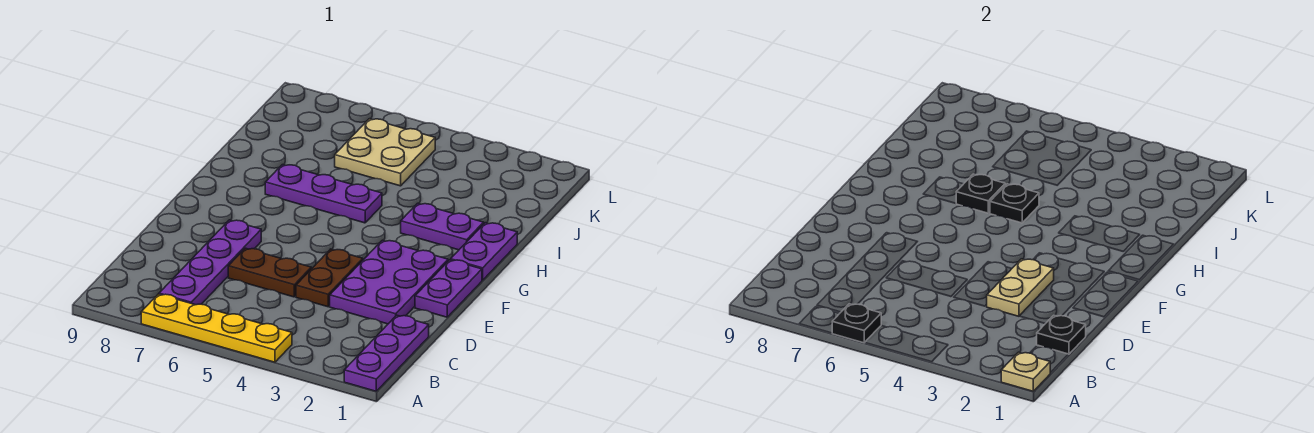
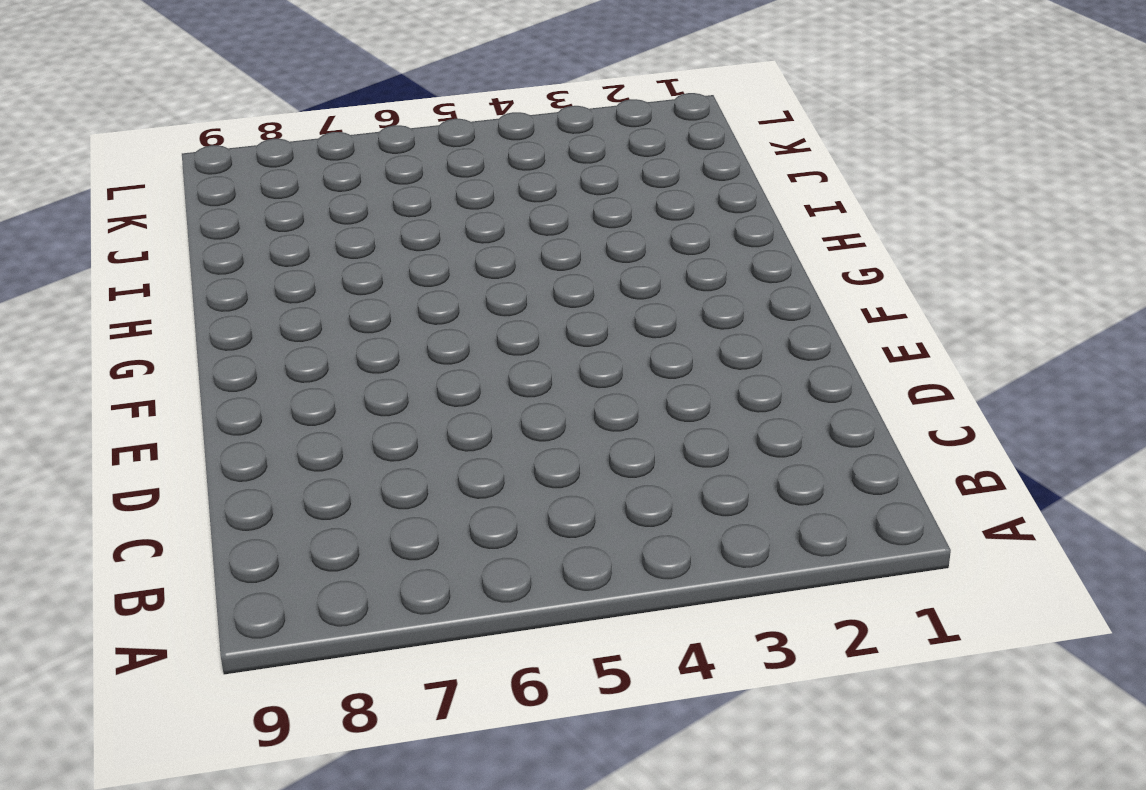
none -> purple 1x3 plate [344,315,429,391]
none -> yellow 1x4 plate [141,294,292,362]
none -> purple 1x4 plate [159,220,261,305]

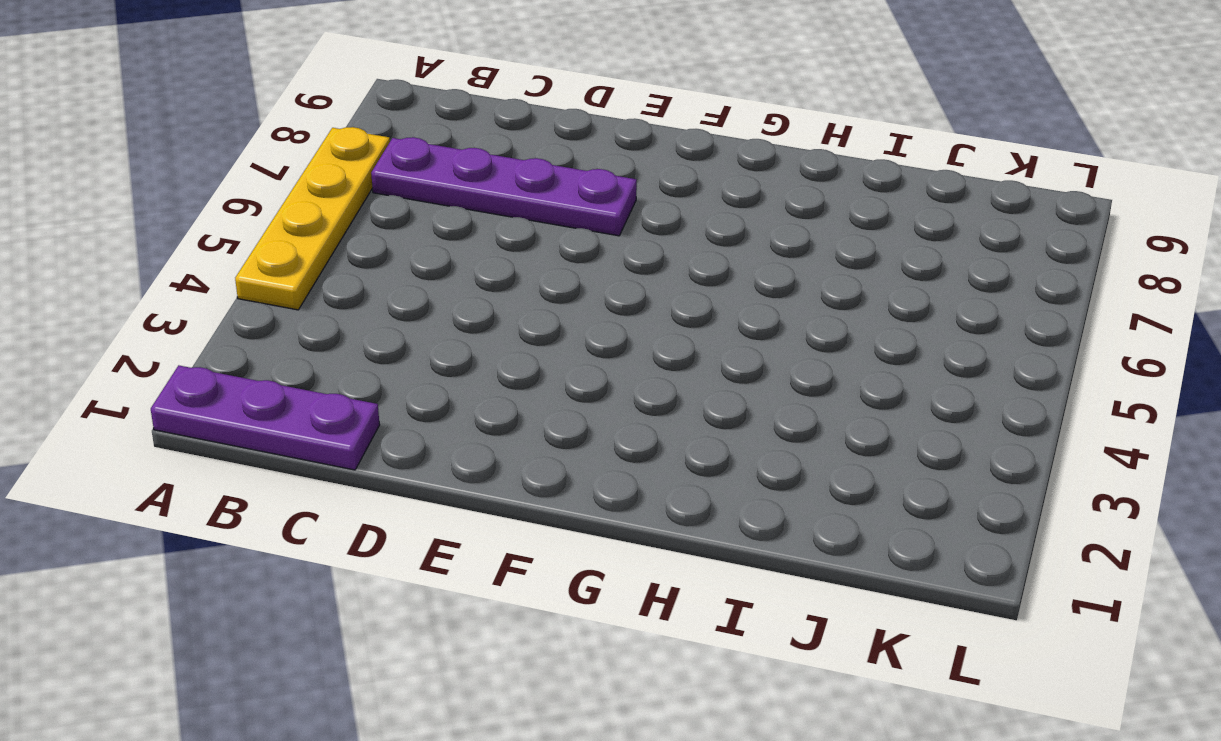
none -> purple 2x3 plate [330,240,448,324]
none -> brown 1x2 plate [296,249,363,307]
none -> brown 1x2 plate [228,248,311,297]

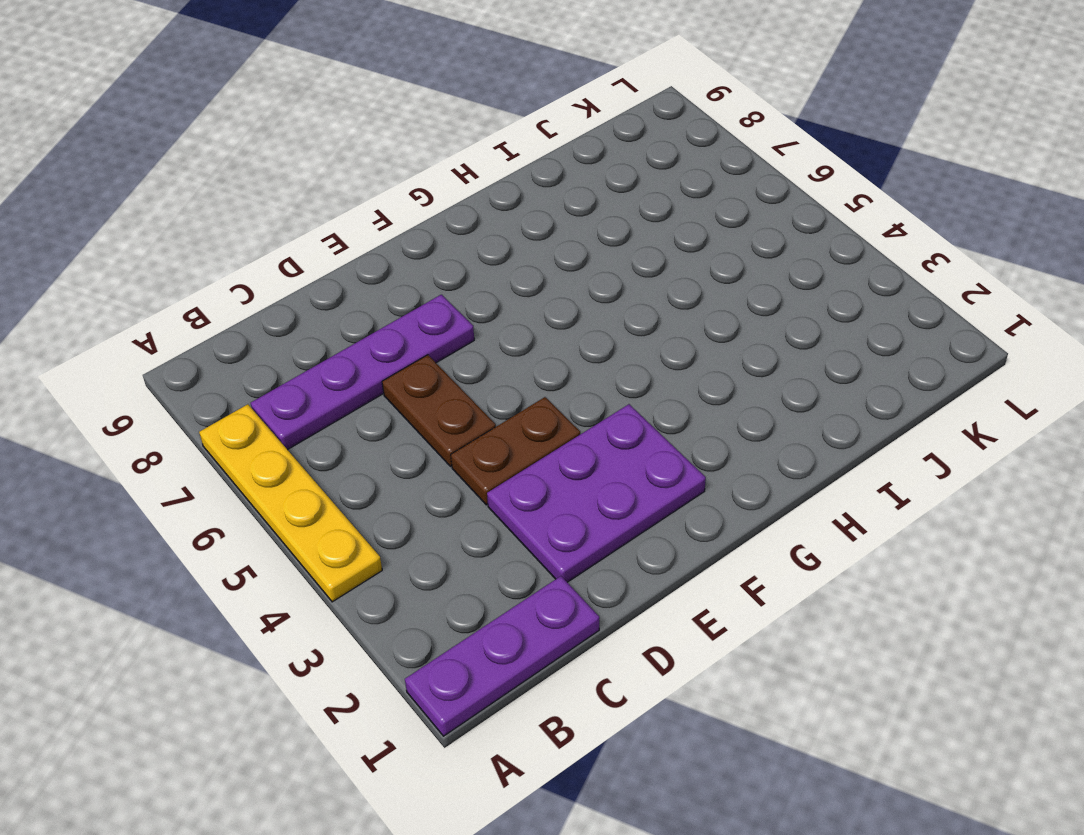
none -> purple 1x2 plate [415,260,482,317]
none -> purple 1x2 plate [451,223,517,280]
none -> purple 1x2 plate [401,203,484,250]

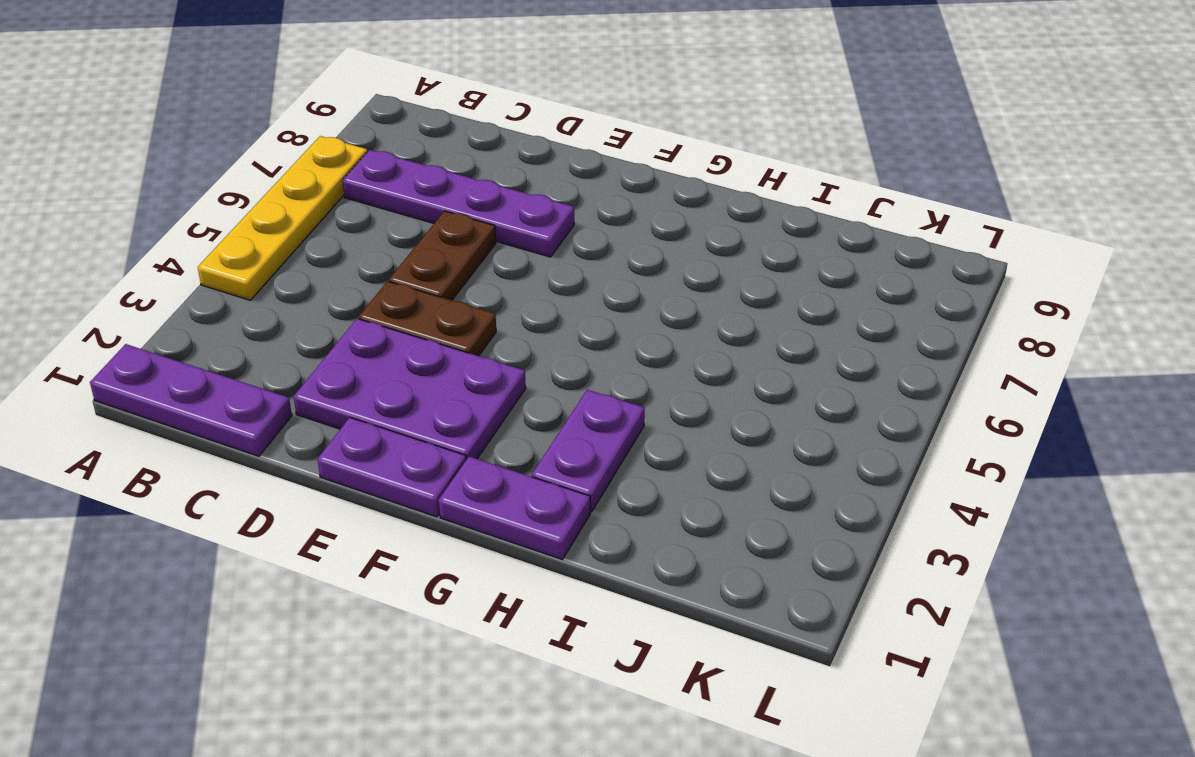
none -> purple 1x3 plate [265,165,382,223]
none -> tan 2x2 plate [335,119,435,186]
none -> tan 1x1 plate [1001,352,1050,391]

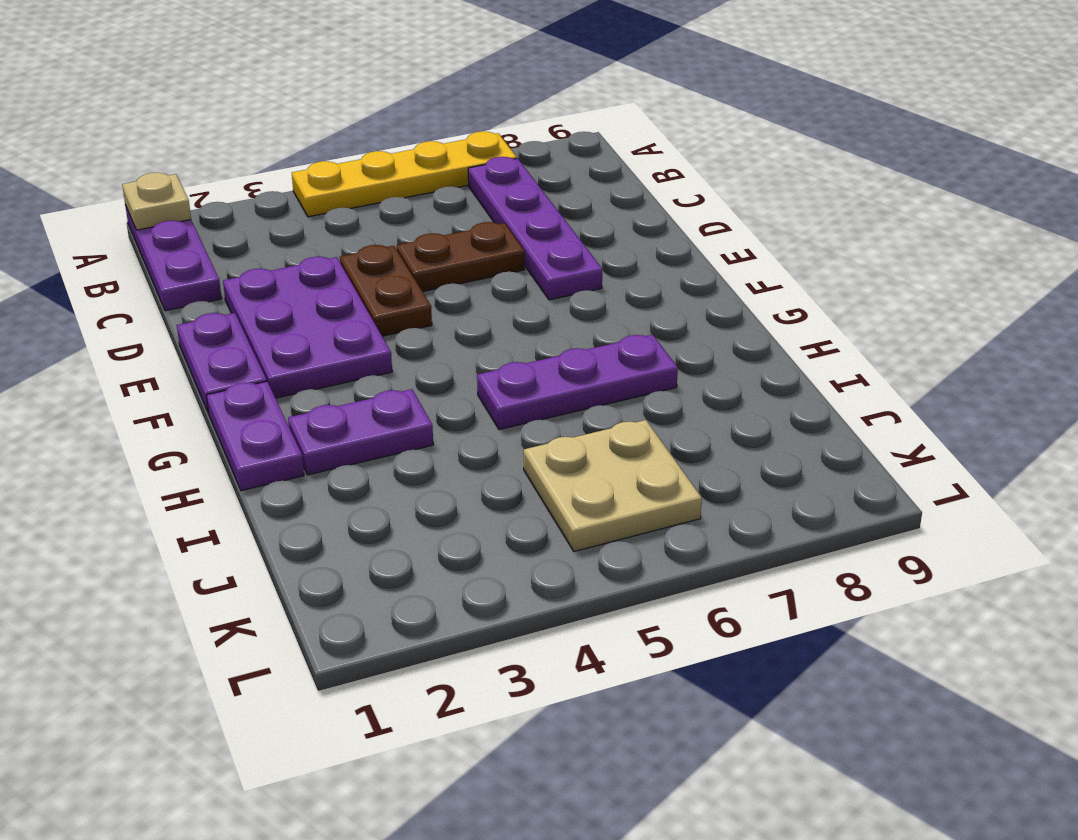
none -> black 1x1 plate [832,304,881,343]
none -> black 1x1 plate [1037,315,1086,354]
none -> tan 1x2 plate [986,259,1054,316]

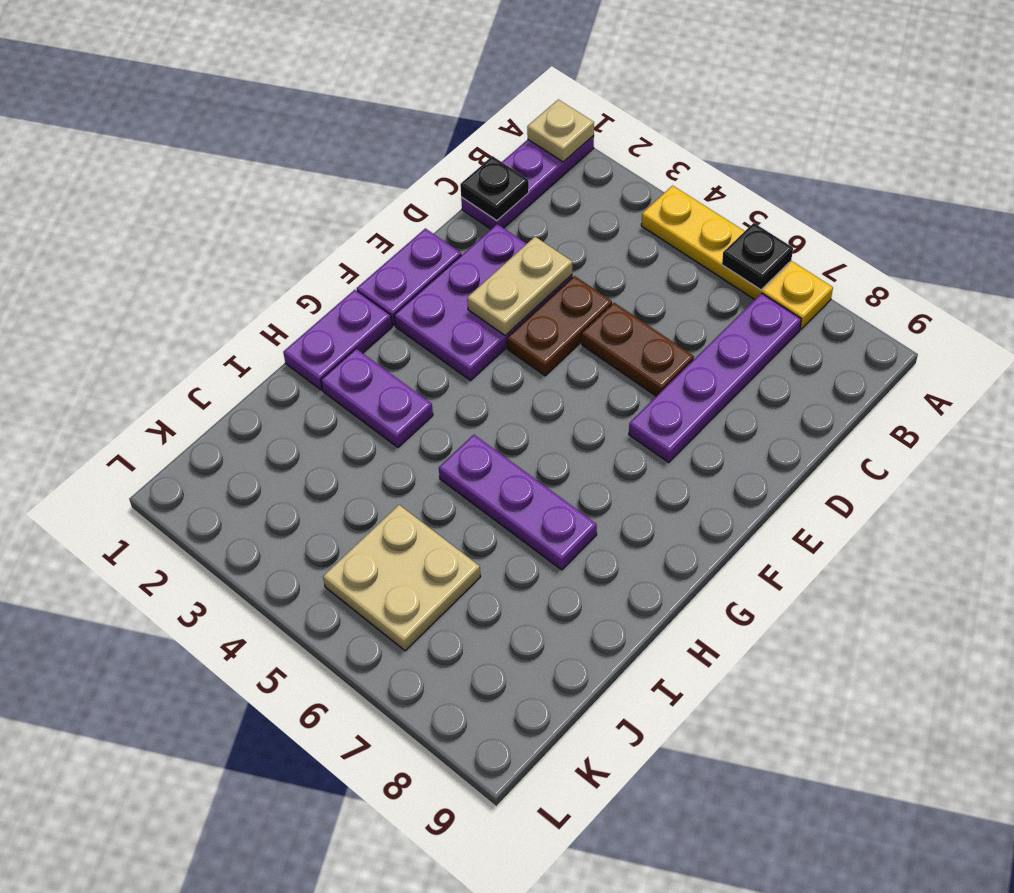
none -> black 1x1 plate [990,184,1039,223]
none -> black 1x1 plate [956,174,1005,213]

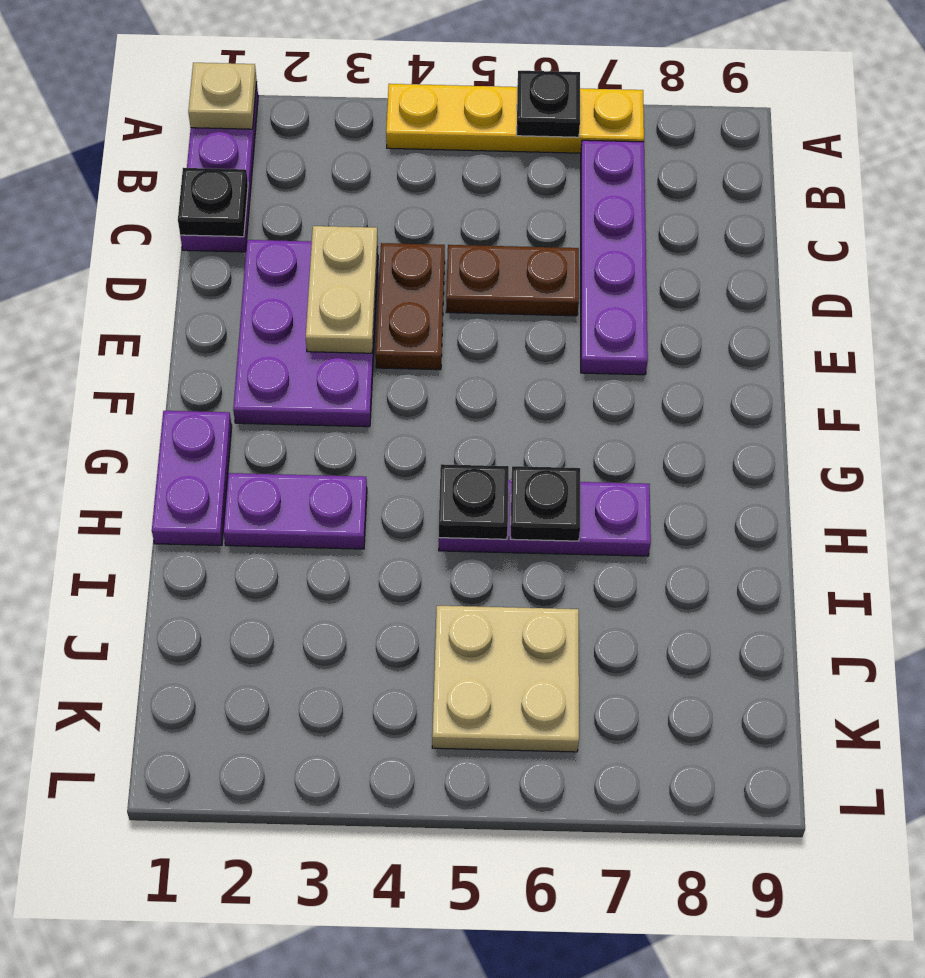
none -> purple 1x2 plate [415,260,482,317]

